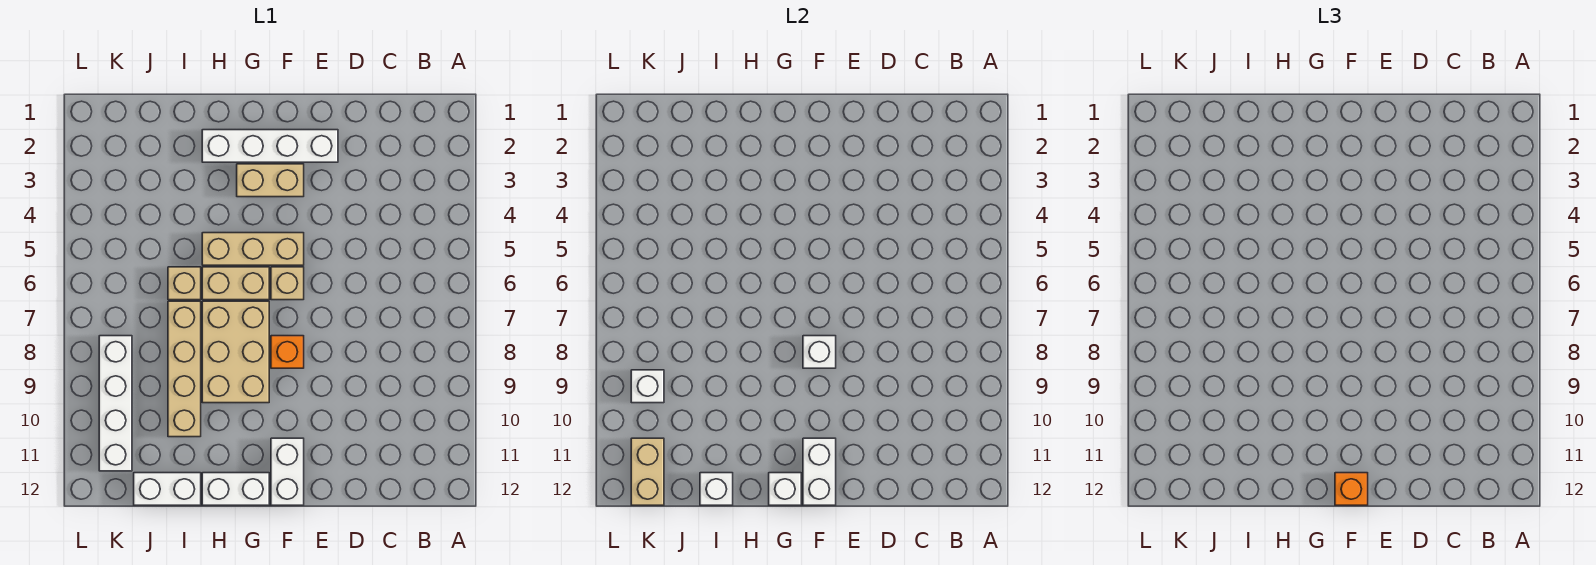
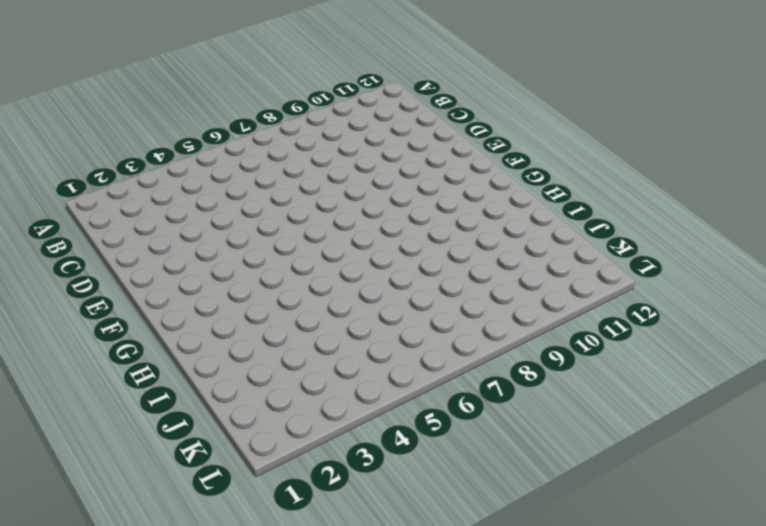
none -> white 1x4 brick [202,130,338,162]
none -> tan 1x2 brick [237,164,304,197]
none -> tan 1x3 brick [202,233,304,265]

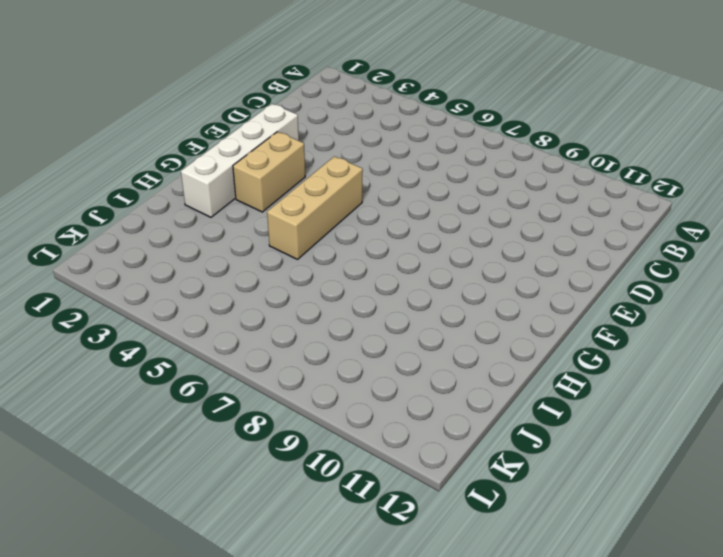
none -> tan 1x1 brick [271,267,304,300]
none -> orange 1x1 brick [271,336,304,368]
none -> white 1x2 brick [271,438,304,505]

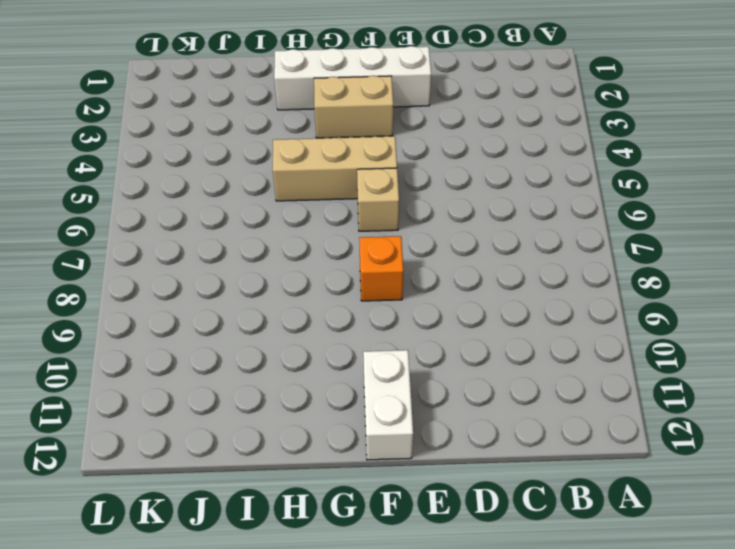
none -> tan 1x2 brick [202,267,269,300]
none -> tan 2x3 brick [202,301,269,403]
none -> white 1x2 brick [202,473,269,505]

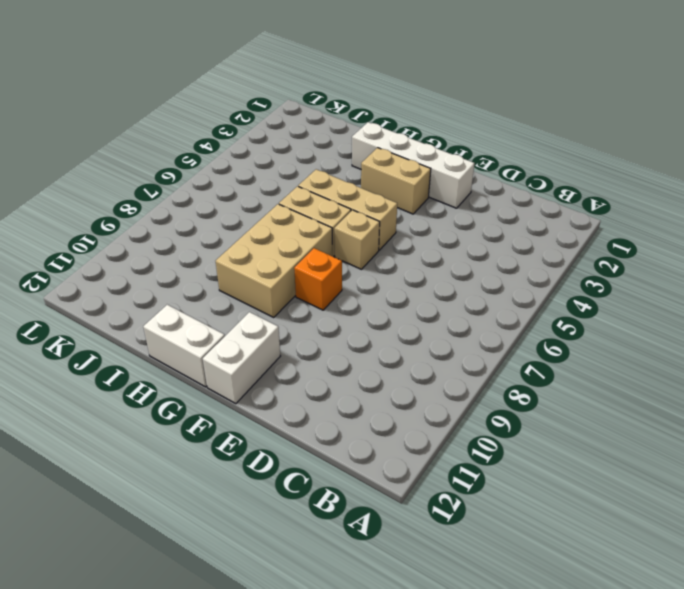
none -> tan 1x1 brick [168,267,201,300]
none -> tan 1x4 brick [168,301,201,437]
none -> white 1x2 brick [134,473,201,505]

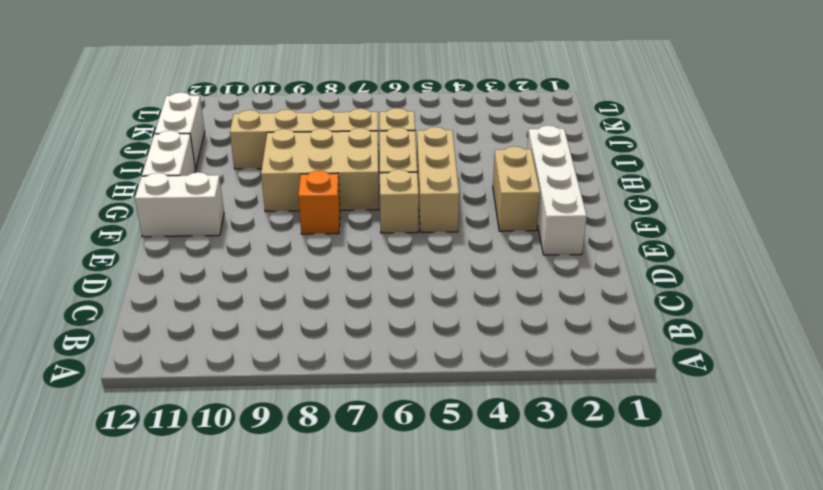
none -> white 1x4 brick [99,336,132,471]
none -> white 1x1 brick [803,336,836,368]
none -> white 1x2 brick [803,438,836,505]

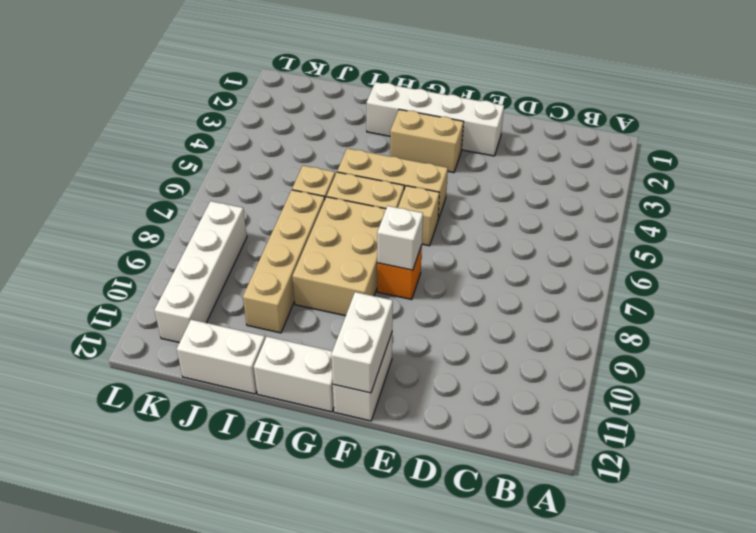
none -> white 1x1 brick [769,473,801,505]
none -> white 1x1 brick [700,473,733,505]
none -> white 1x1 brick [631,370,664,403]

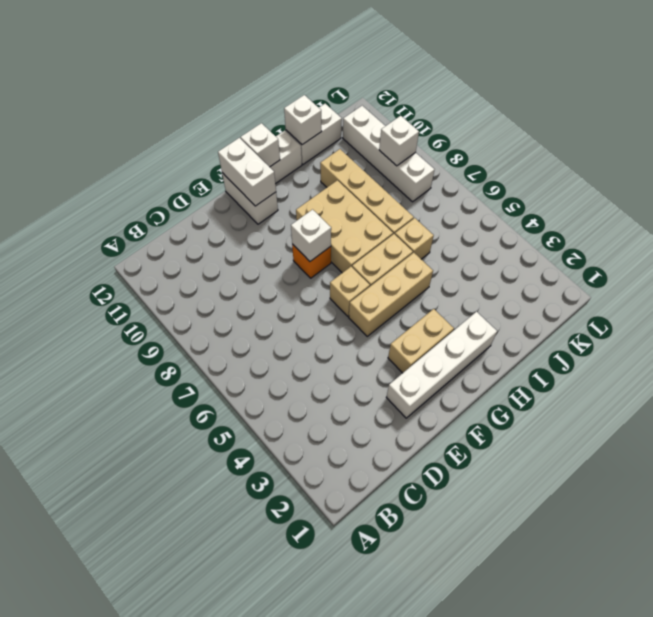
none -> tan 1x2 brick [631,438,664,505]
none -> orange 1x1 brick [1335,473,1368,505]

